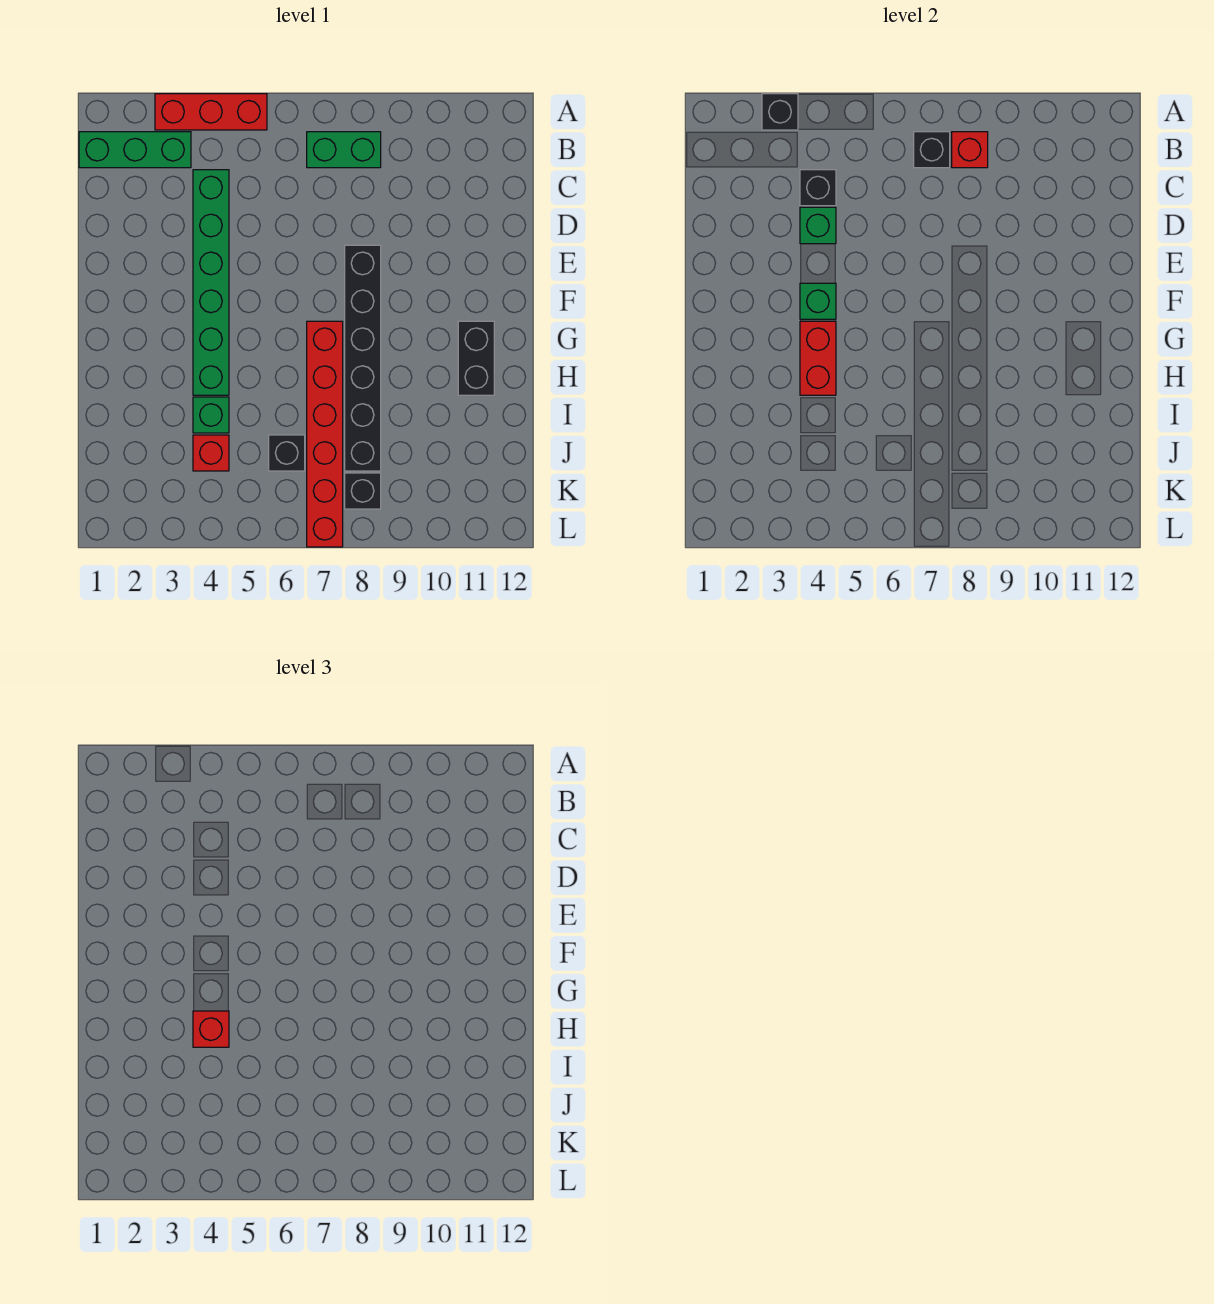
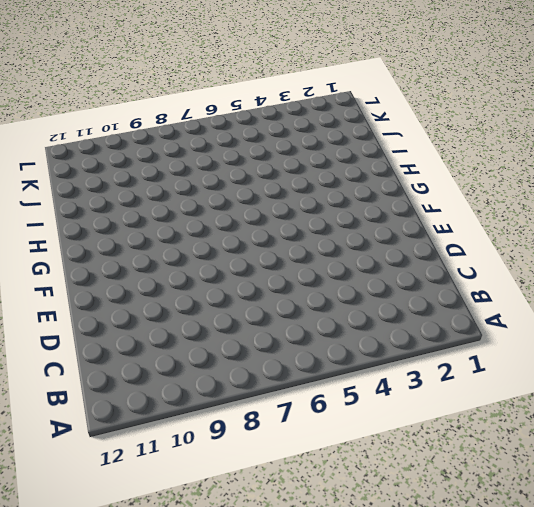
none -> red 1x3 brick [155,94,267,130]
none -> green 1x3 brick [79,132,191,168]
none -> green 1x2 brick [307,132,381,168]

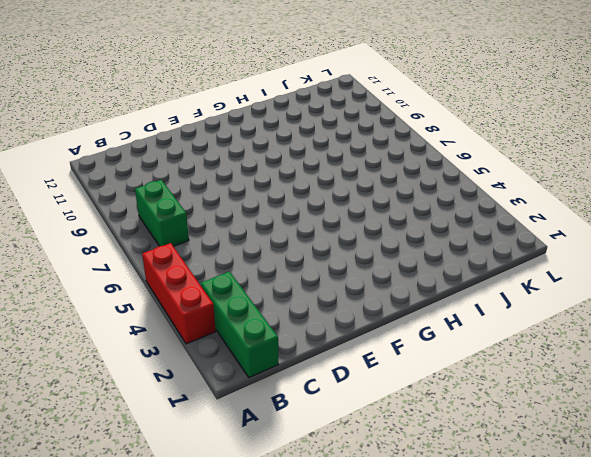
none -> green 1x6 brick [193,170,229,395]
none -> black 1x6 brick [345,245,381,471]
none -> red 1x6 brick [307,321,343,547]

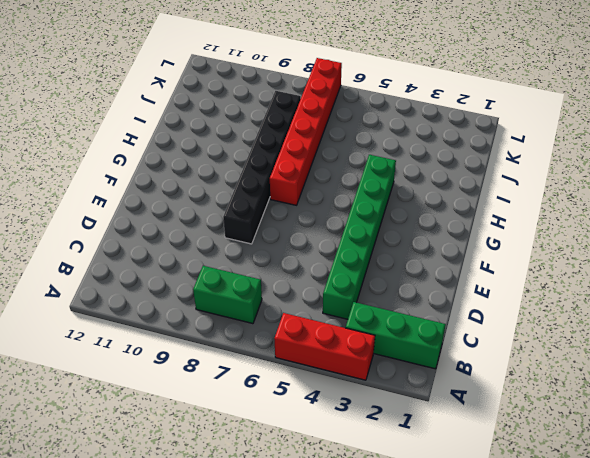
none -> black 1x2 brick [458,321,494,395]
none -> green 1x1 brick [193,397,229,433]
none -> red 1x1 brick [193,435,229,471]

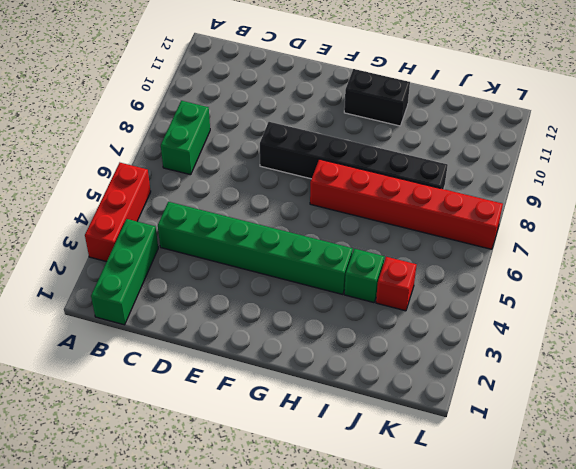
none -> black 1x1 brick [269,435,305,471]
none -> black 1x1 brick [345,473,381,509]
none -> black 1x1 brick [762,94,798,130]

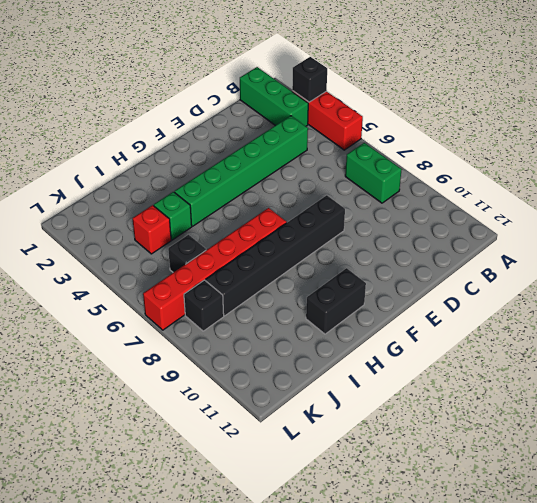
none -> black 1x1 brick [914,132,950,168]
none -> red 1x1 brick [952,132,988,168]
none -> black 1x1 brick [800,170,836,206]

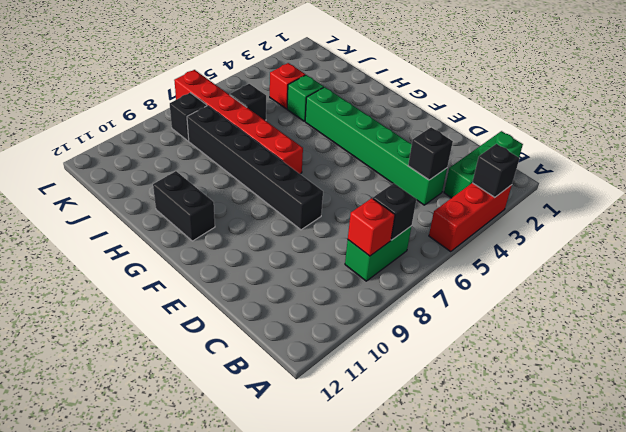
none -> green 1x1 brick [800,207,836,244]
none -> green 1x1 brick [800,283,836,319]
none -> red 1x2 brick [800,321,836,395]

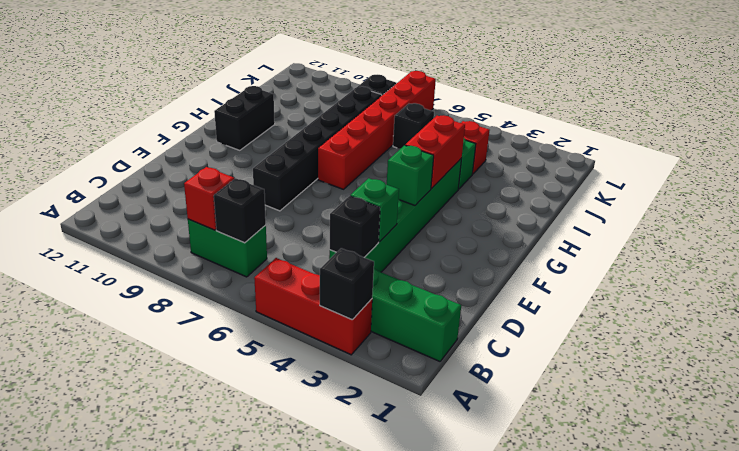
none -> red 1x1 brick [193,1011,229,1047]

